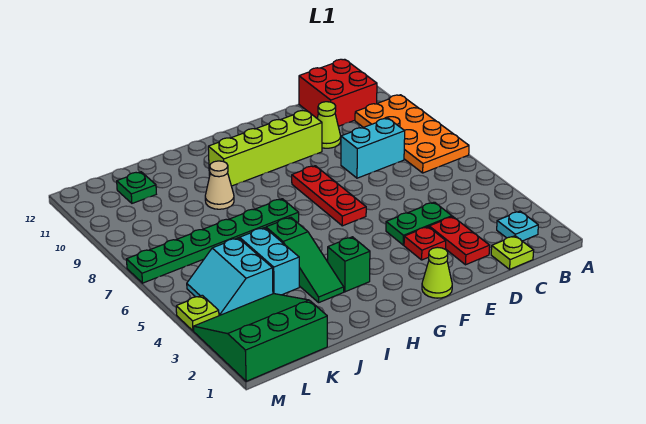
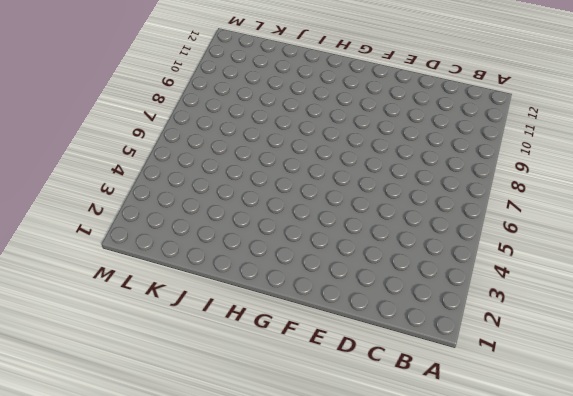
none -> orange 2x4 plate [355,95,469,173]
none -> cyan 1x1 plate [497,211,538,241]
none -> red 2x2 brick [299,59,377,126]

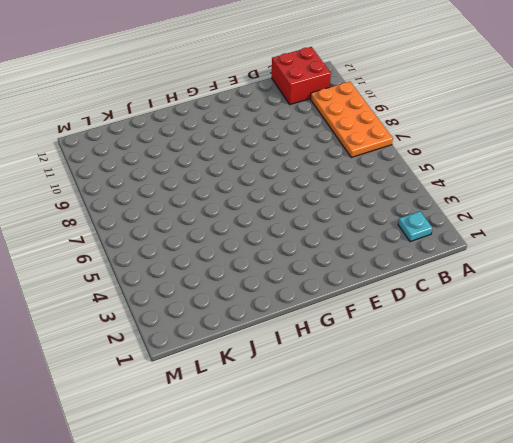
none -> lime 1x1 plate [491,236,534,269]
none -> cyan 1x2 brick [341,118,405,178]
none -> red 1x2 plate [429,217,490,265]

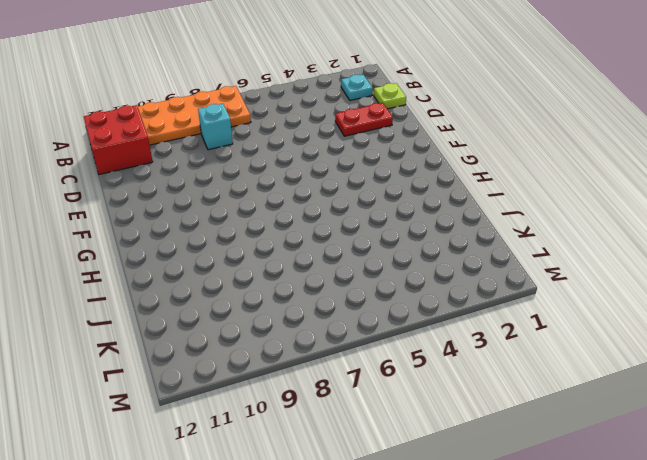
cyan 1x1 brick [198,104,233,150] -> cyan 1x2 brick [341,118,405,178]
none -> green 1x2 plate [386,202,452,245]
none -> lime 1x1 cone [317,102,341,148]
none -> red 1x1 plate [404,227,446,260]

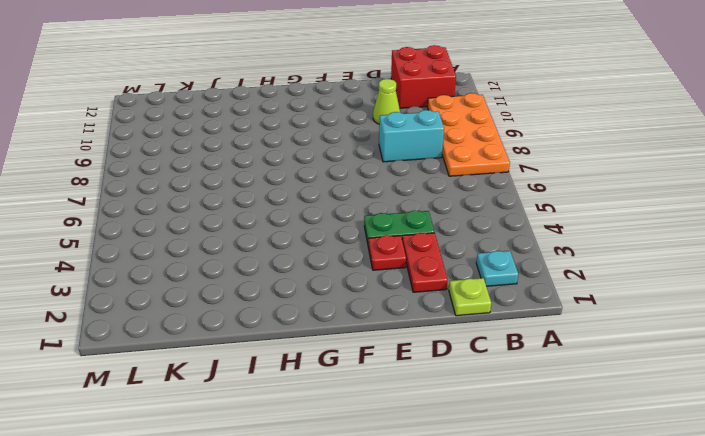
none -> lime 1x4 brick [208,110,322,186]
none -> lime 1x1 cone [422,247,452,298]
none -> red 1x3 plate [292,166,366,226]

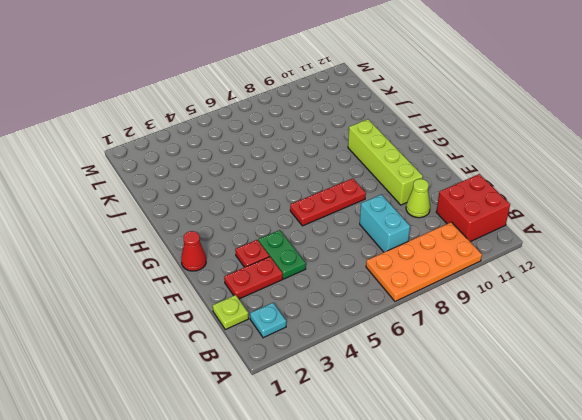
red 1x1 cone [181,231,206,271] -> lime 1x1 cone [422,247,452,298]
none -> green 1x1 brick [328,237,370,292]
none -> green 1x6 plate [127,199,299,283]
none -> green 1x3 slope [266,217,344,302]

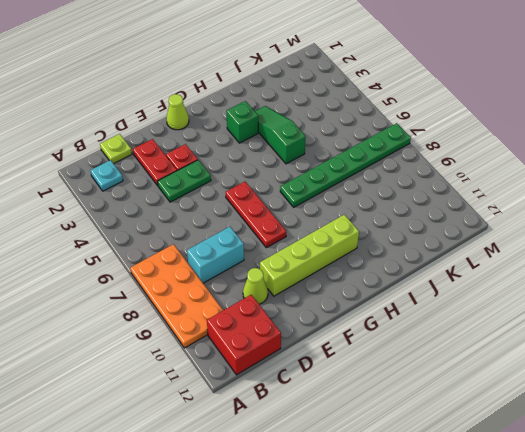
none -> tan 1x1 cone [205,161,234,209]
none -> cyan 1x2 brick [240,228,299,295]
none -> green 3x3 slope [194,294,327,381]

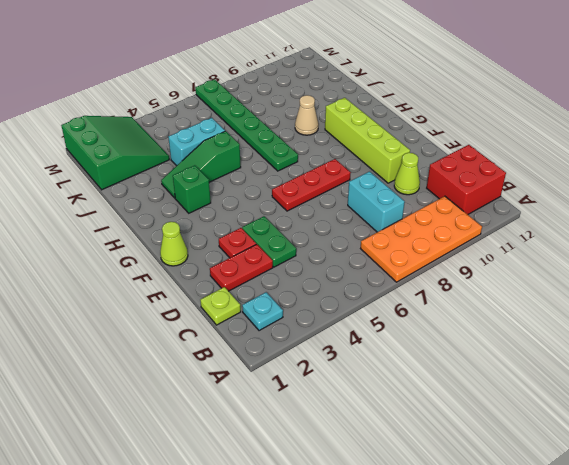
none -> cyan 2x2 slope [187,238,273,316]
none -> green 1x1 plate [117,172,156,203]
none -> lime 1x1 plate [176,295,219,331]

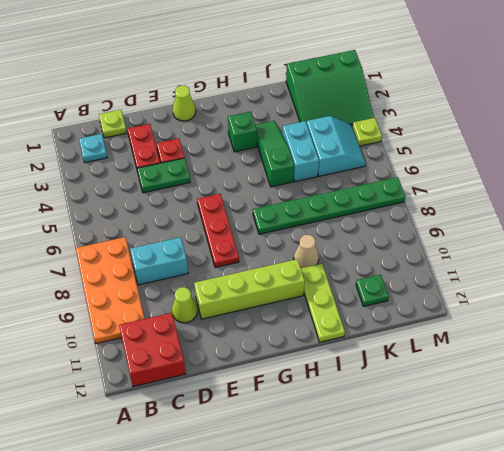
lime 1x3 plate [301,264,345,342] -> none

